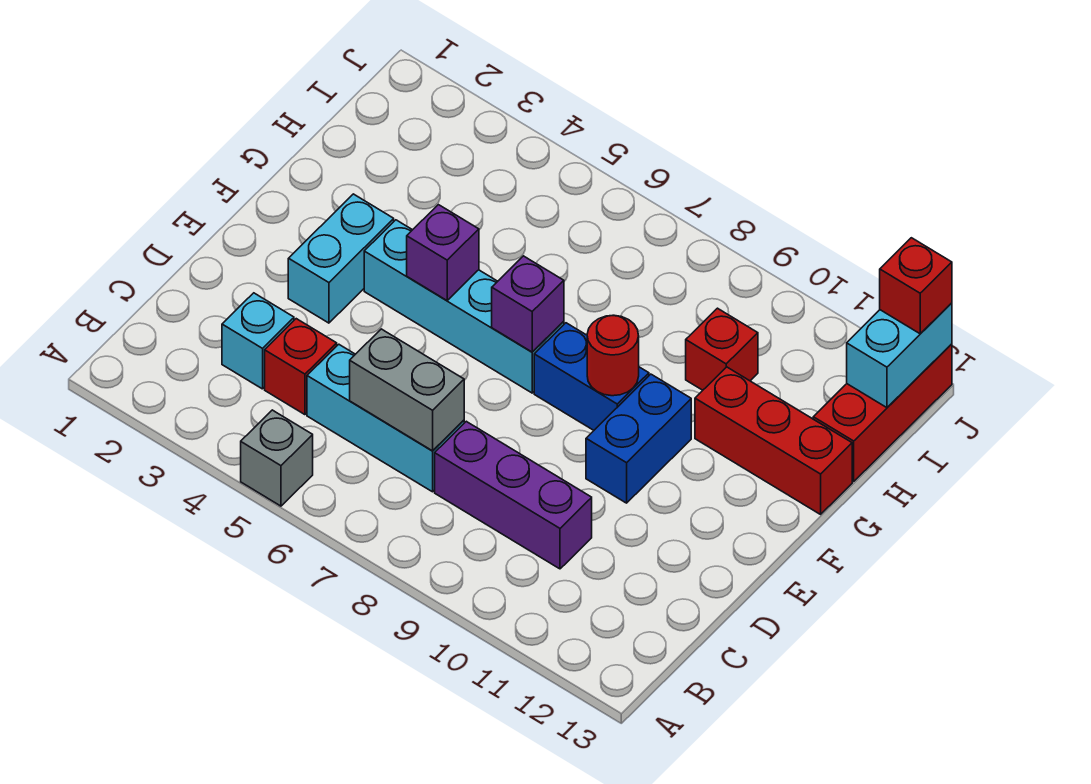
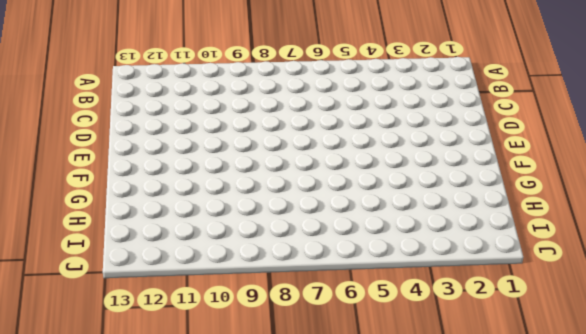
none -> grey 1x1 brick [241,410,313,506]
none -> cyan 1x1 brick [222,293,294,389]
none -> red 1x1 brick [265,319,337,415]

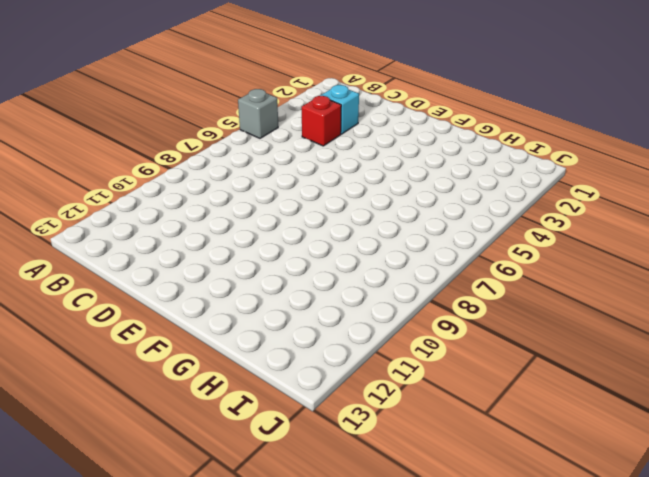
none -> cyan 1x3 brick [307,344,464,492]
none -> purple 1x3 brick [435,421,592,569]
none -> cyan 1x2 brick [288,194,394,323]

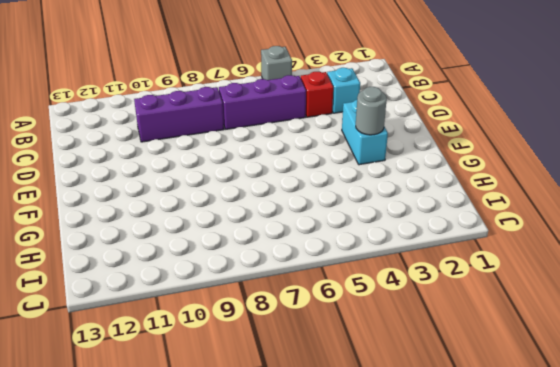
purple 1x3 brick [219,75,306,129] -> cyan 1x3 brick [307,344,464,492]
grey 1x1 round brick [356,87,387,135] -> none
none -> blue 1x2 brick [586,374,691,503]
none -> cyan 1x4 brick [364,220,564,393]
none -> blue 1x2 brick [534,323,649,430]

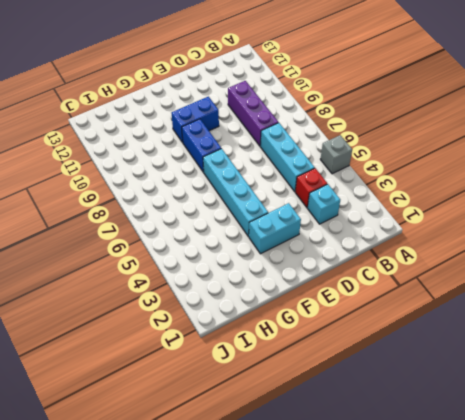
none -> red 1x3 brick [695,367,852,514]
none -> red 1x1 brick [686,308,758,390]
none -> red 1x3 brick [813,344,952,481]

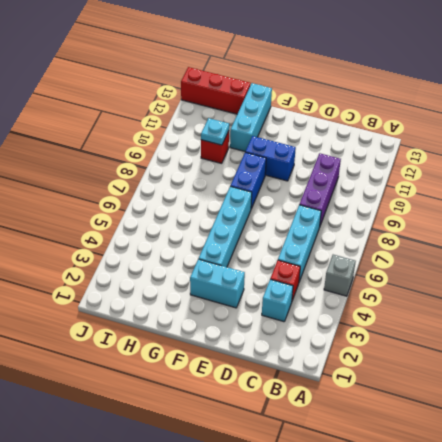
cyan 1x3 brick [230,83,272,151] -> red 1x3 brick [695,367,852,514]
cyan 1x1 plate [201,118,229,145] -> none
none -> grey 1x2 brick [350,329,464,451]
none -> purple 1x1 brick [407,205,479,301]
none -> purple 1x1 brick [492,256,564,352]

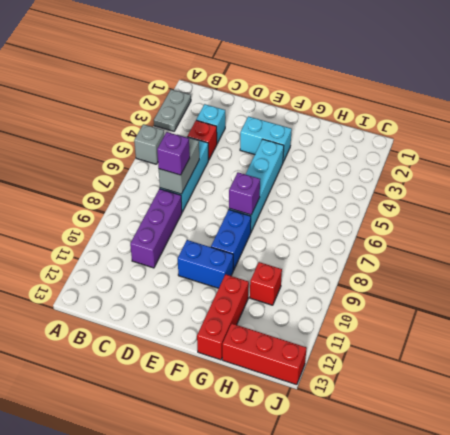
grey 1x2 plate [154,89,191,131] -> none
purple 1x1 brick [157,132,190,175] -> purple 1x1 brick moved to [407,205,479,301]
none -> red 1x1 round brick [587,315,639,396]
none -> cyan 1x2 brick [847,303,952,408]
none -> red 1x1 brick [880,238,952,334]

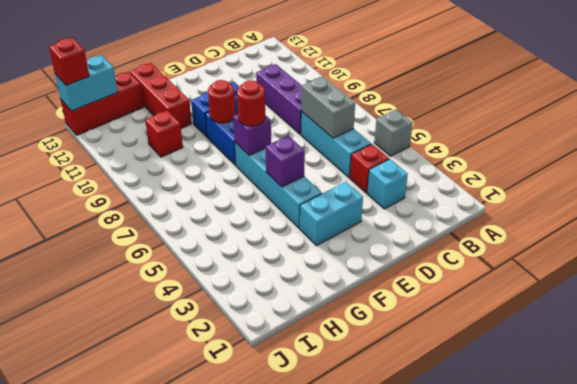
red 1x1 round brick [237,80,265,126] -> none

